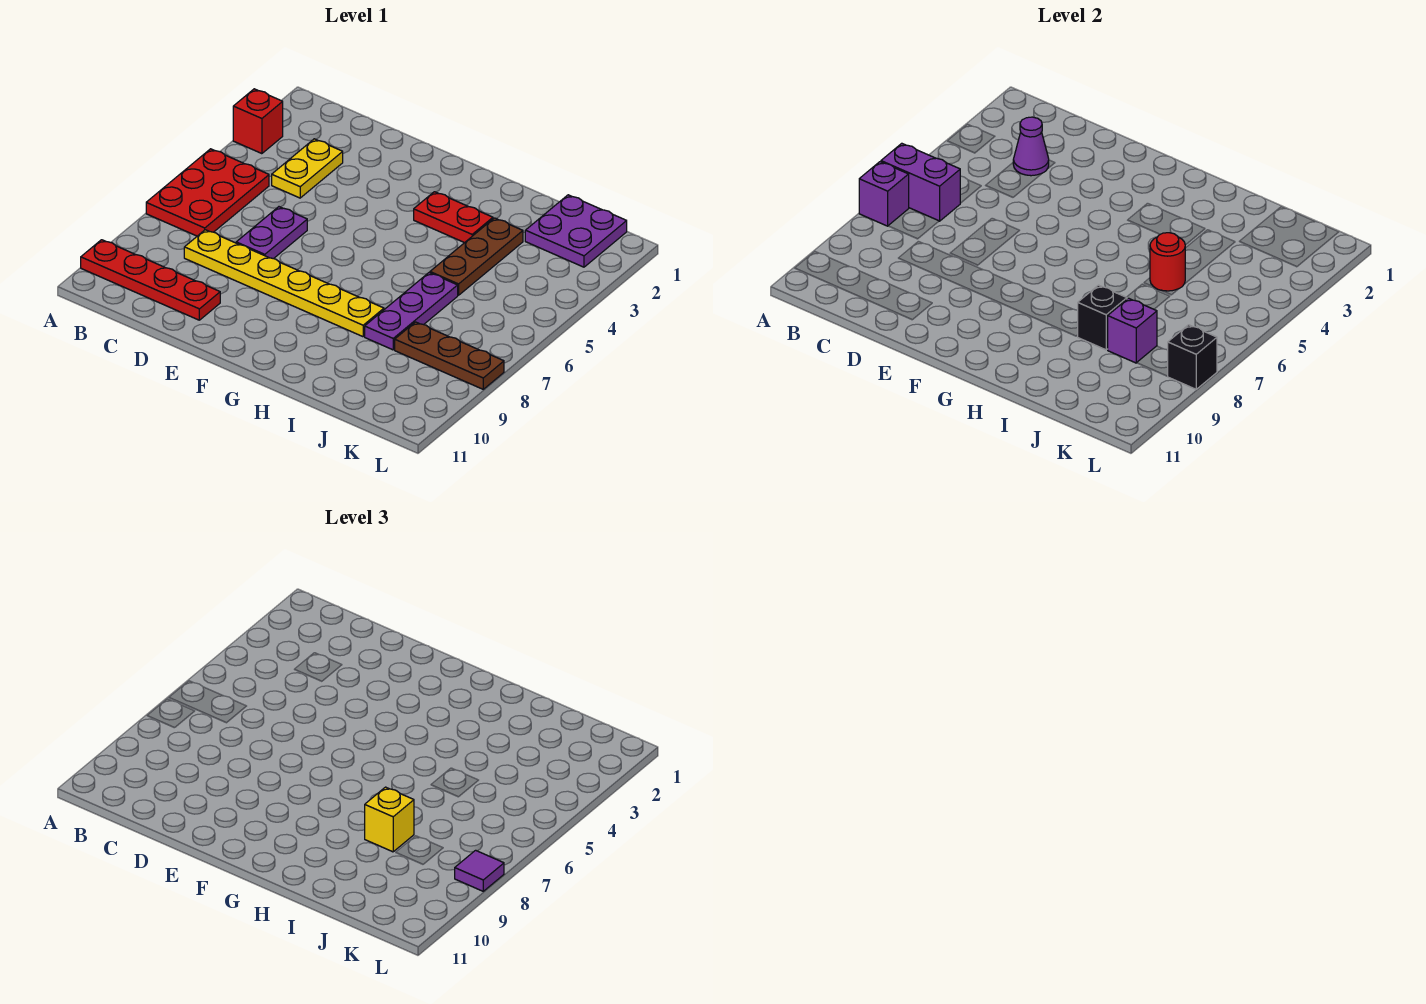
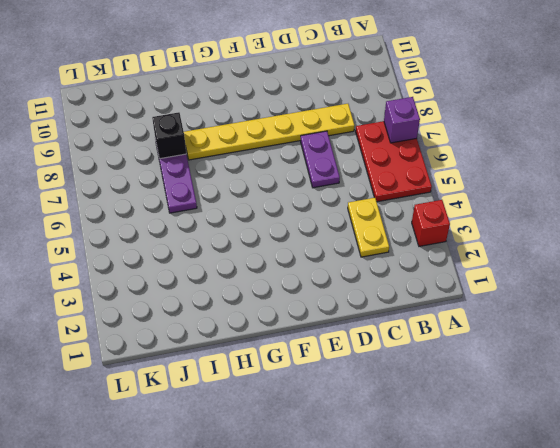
none -> red 1x4 plate [81,240,220,320]
none -> red 1x2 plate [414,192,493,243]
none -> brown 1x3 plate [430,218,523,295]

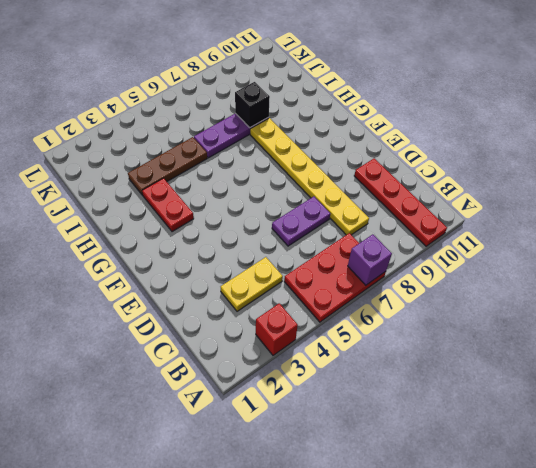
none -> purple 2x2 plate [525,195,627,267]
none -> brown 1x3 plate [395,322,504,389]
none -> purple 1x2 brick [881,143,960,221]

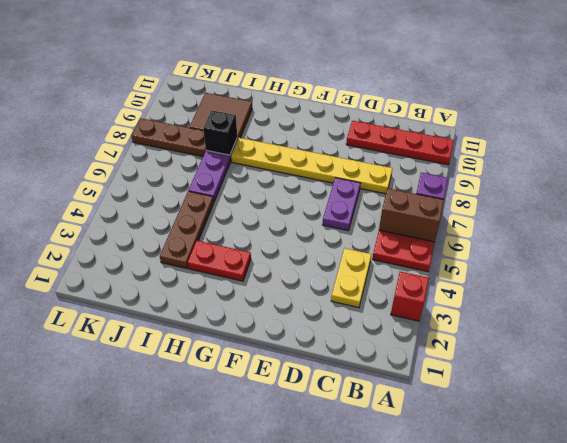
brown 1x2 brick [379,188,444,242] -> purple 1x2 brick [881,143,960,221]
brown 2x2 tile [189,93,252,139] -> none
none -> purple 2x2 plate [525,195,627,267]
none -> purple 1x1 cone [1013,117,1049,176]
none -> red 1x1 round brick [1150,233,1185,291]

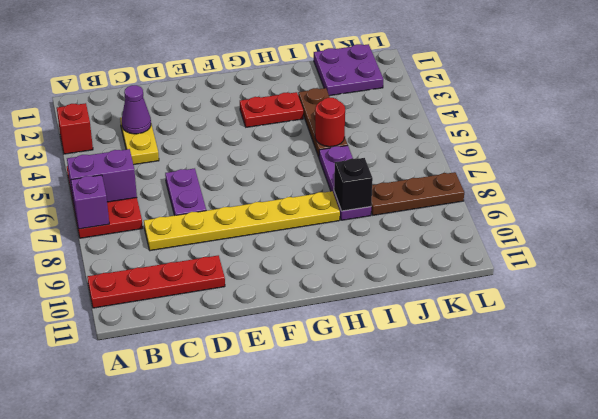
none -> purple 1x1 brick [1108,298,1157,363]
none -> black 1x1 brick [1168,325,1217,389]
none -> yellow 1x1 brick [365,787,414,852]

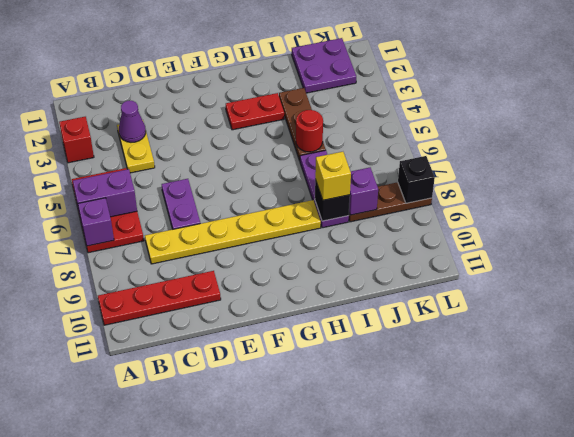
none -> purple 1x1 tile [455,850,504,891]

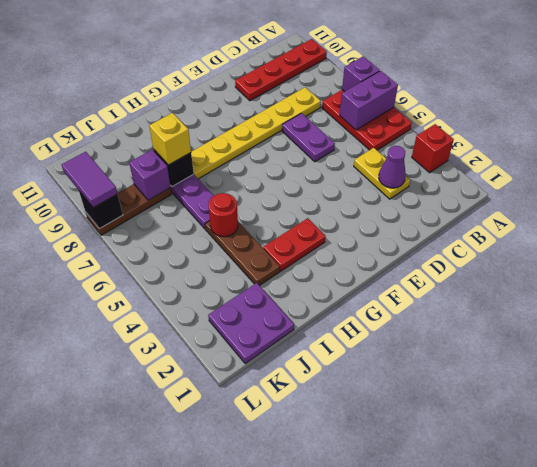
purple 1x2 tile [62,152,118,208] -> purple 1x1 tile [455,850,504,891]

